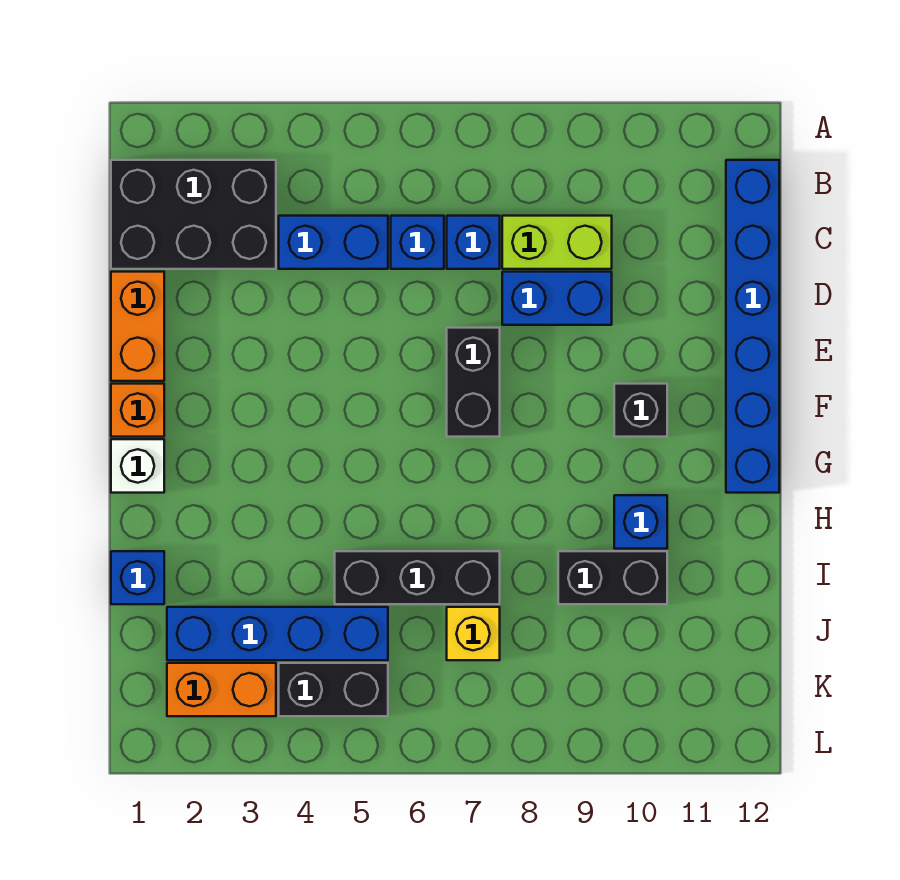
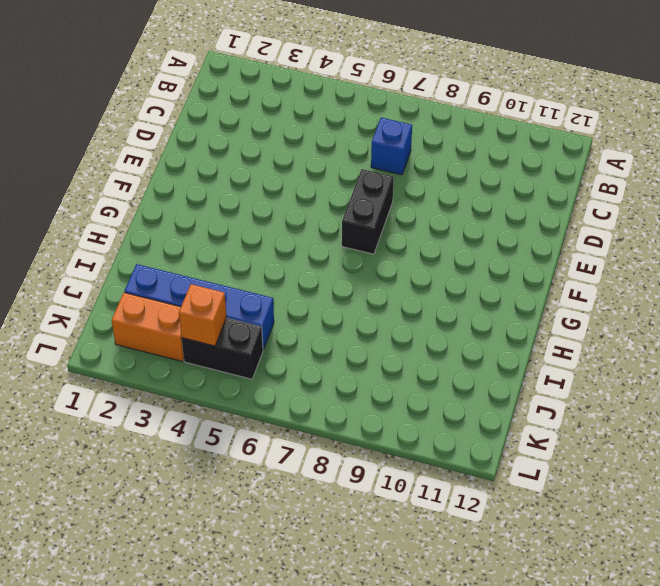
orange 1x1 brick [179,284,227,346] -> orange 1x1 brick moved to [111,384,164,437]
none -> black 2x3 brick [111,160,276,269]
none -> blue 1x6 brick [726,160,779,493]
none -> blue 1x2 brick [279,216,388,269]

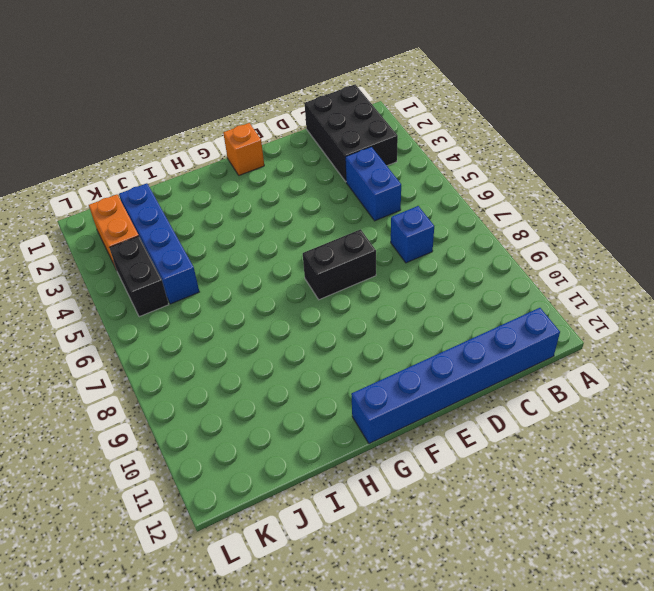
none -> blue 1x1 brick [391,216,444,269]
none -> lime 1x2 brick [502,216,612,269]
none -> orange 1x2 brick [111,272,164,381]

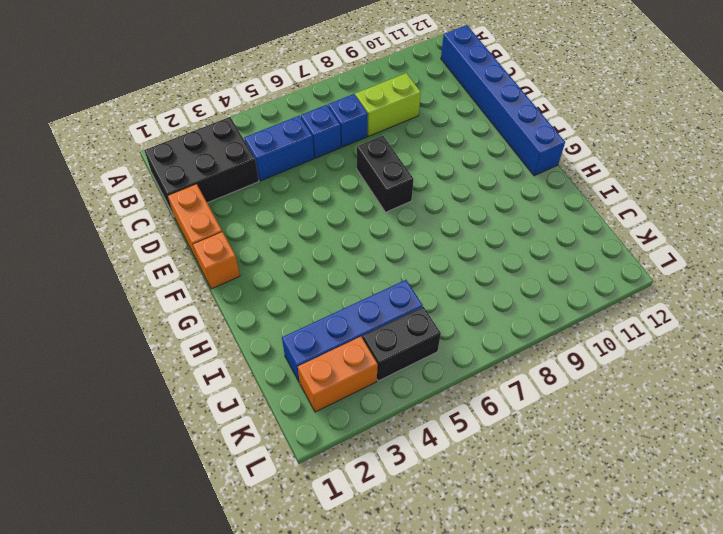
none -> blue 1x2 brick [502,272,612,325]
none -> black 1x1 brick [614,384,667,437]
none -> white 1x1 brick [111,439,164,493]

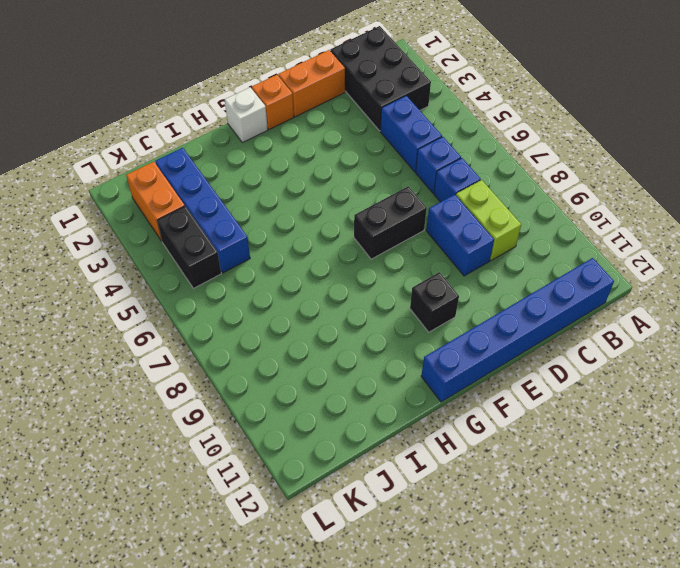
none -> blue 1x1 brick [614,495,667,549]
none -> blue 1x1 brick [111,551,164,604]
none -> black 1x3 brick [335,551,500,604]

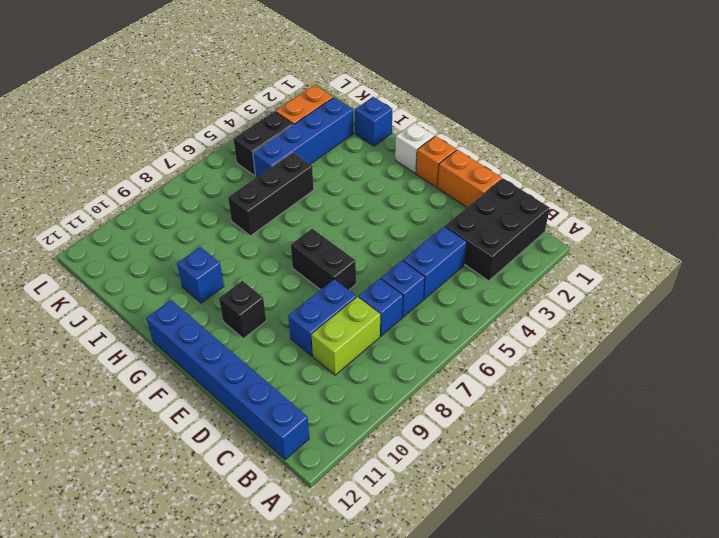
none -> black 1x2 brick [558,551,667,604]
none -> yellow 1x1 brick [447,607,500,660]

